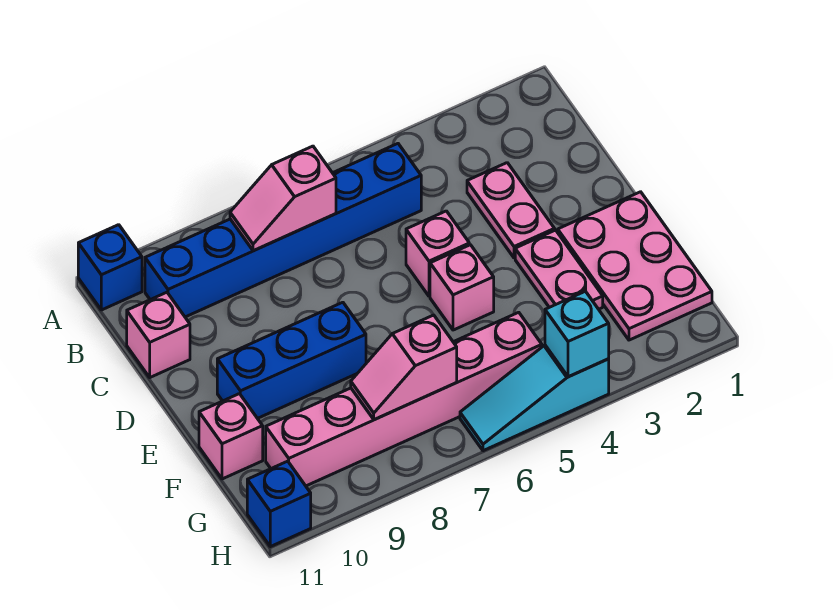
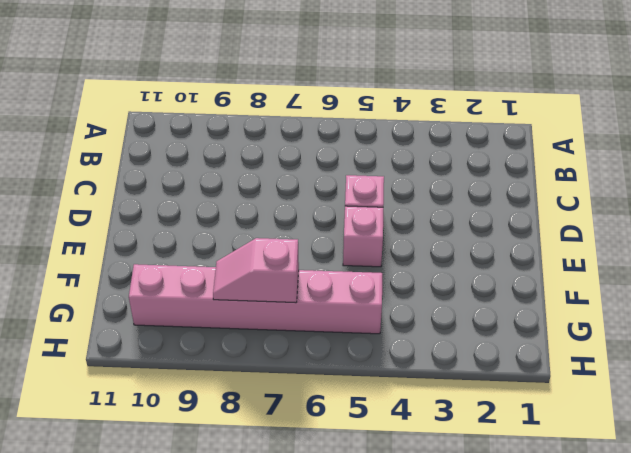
none -> blue 1x1 brick [78,225,142,310]
none -> blue 1x6 brick [145,144,421,317]
none -> pink 1x2 plate [467,163,555,258]

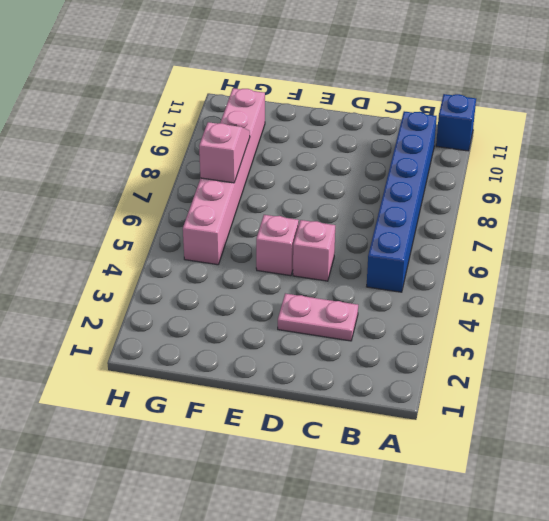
none -> pink 1x1 brick [127,292,190,377]
none -> pink 2x3 plate [558,192,712,340]
none -> pink 1x2 plate [515,230,603,309]

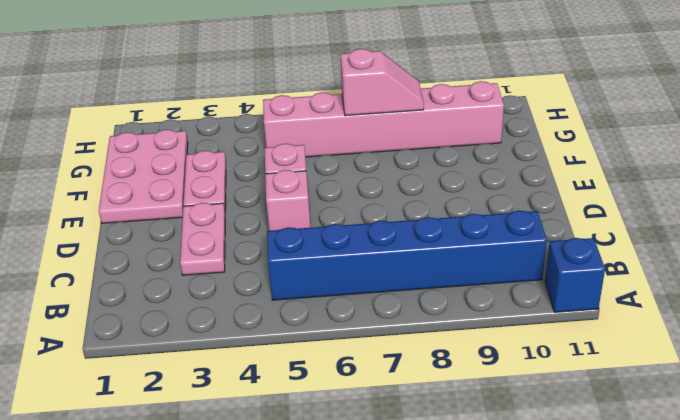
none -> pink 1x1 brick [127,292,190,377]
none -> blue 1x3 brick [217,302,366,418]
none -> pink 1x1 brick [199,394,263,479]

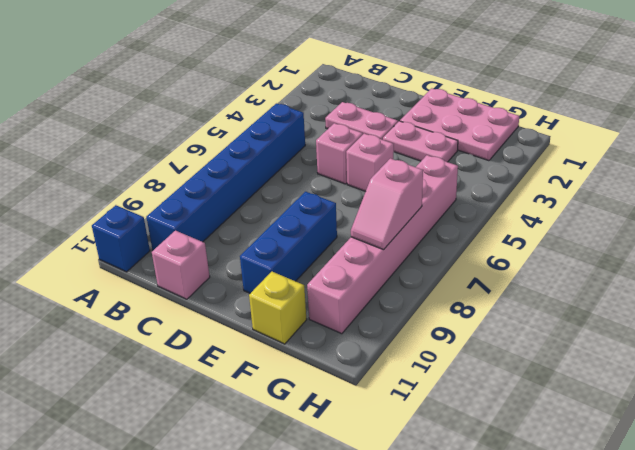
yellow 1x1 brick [249,272,307,344] -> pink 1x1 brick [199,394,263,479]
none -> cyan 1x3 slope [460,345,609,451]
none -> blue 1x1 brick [247,461,311,547]
none -> pink 1x2 slope [230,146,336,251]

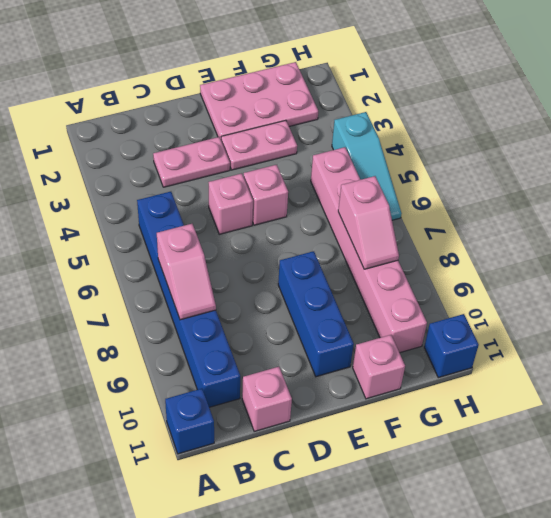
none -> cyan 1x1 brick [545,291,609,377]

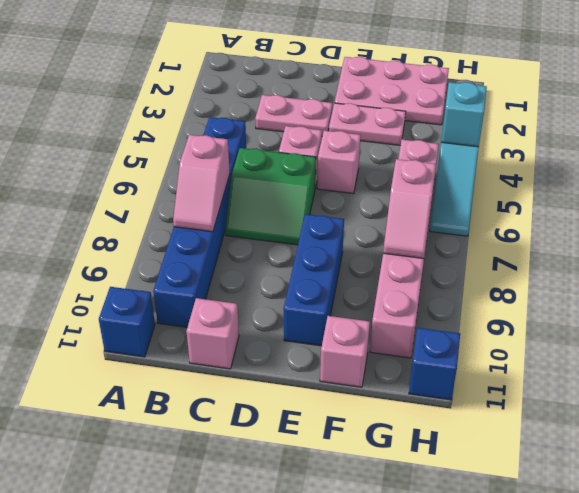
green 2x2 slope [225,148,316,245] -> none

